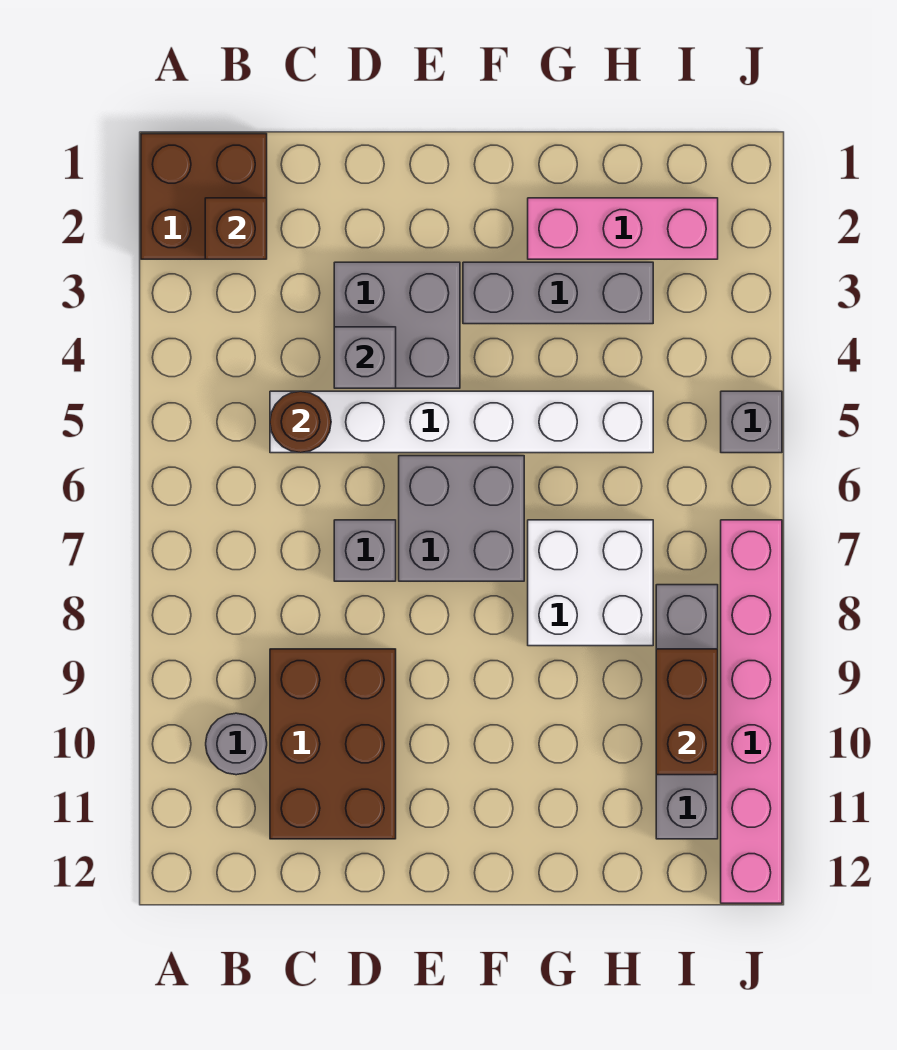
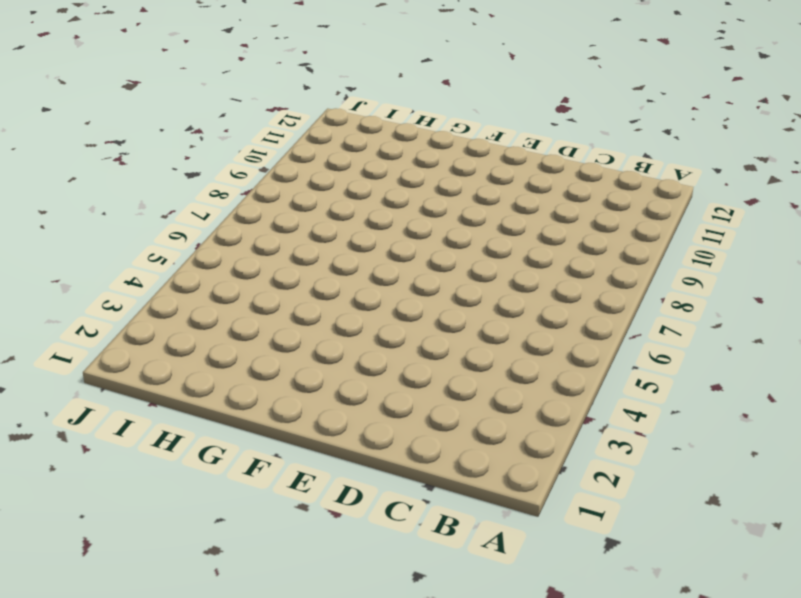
none -> brown 2x2 brick [141,134,267,259]
none -> grey 1x1 round brick [206,713,267,775]
none -> white 1x6 brick [270,391,653,453]

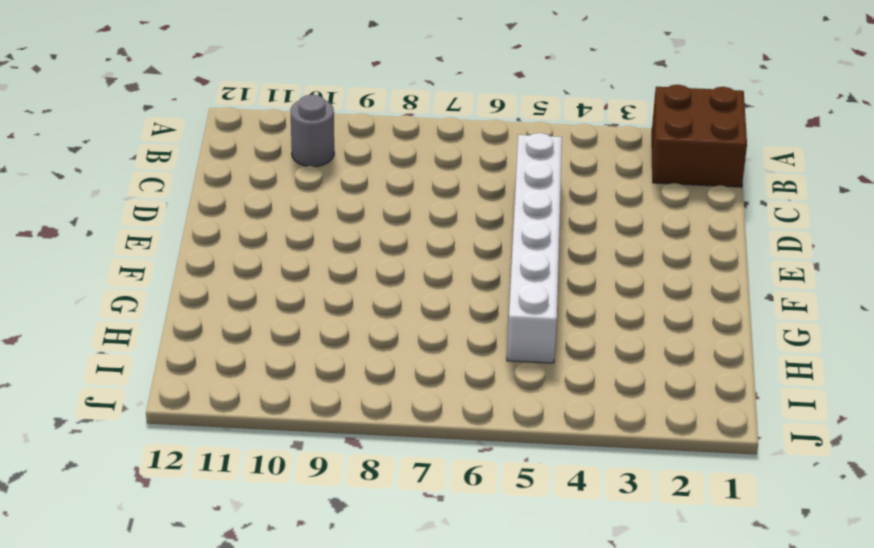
none -> brown 2x3 brick [270,649,396,839]
none -> grey 2x2 brick [334,262,460,388]
none -> grey 1x1 brick [334,520,396,581]

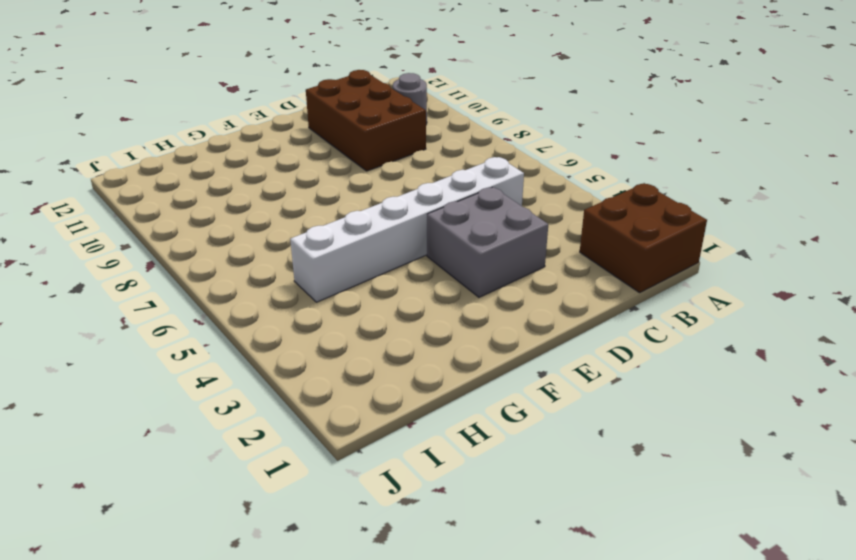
none -> grey 1x1 brick [334,520,396,581]
none -> grey 2x2 brick [399,456,524,581]
none -> grey 1x3 brick [463,262,653,324]

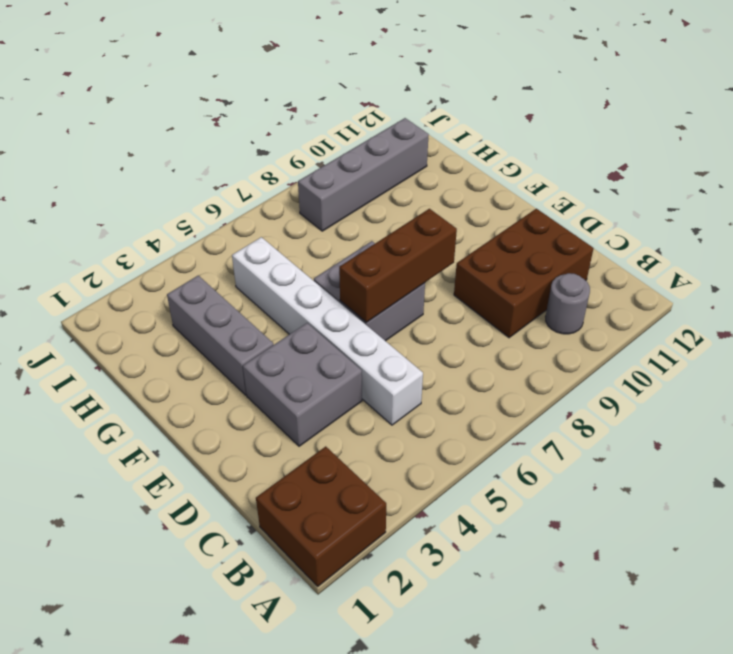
brown 1x3 brick [339,209,457,322] -> none
none -> grey 1x1 brick [334,520,396,581]
none -> pink 1x3 brick [528,198,718,259]
none -> white 2x2 brick [528,520,653,646]

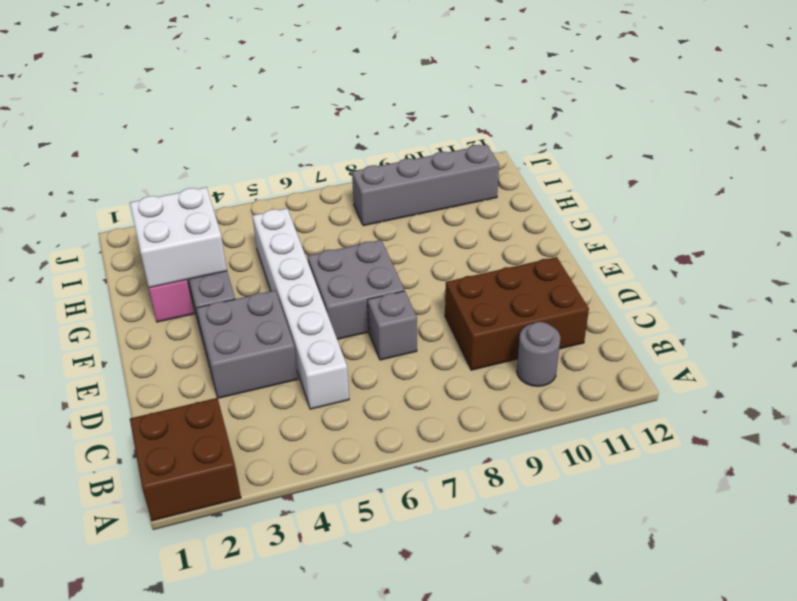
white 2x2 brick [130,187,227,288] -> white 2x2 brick moved to [528,520,653,646]
none -> grey 1x1 brick [721,391,782,453]
none -> pink 1x6 brick [721,520,782,903]
none -> brown 1x1 brick [205,198,267,259]

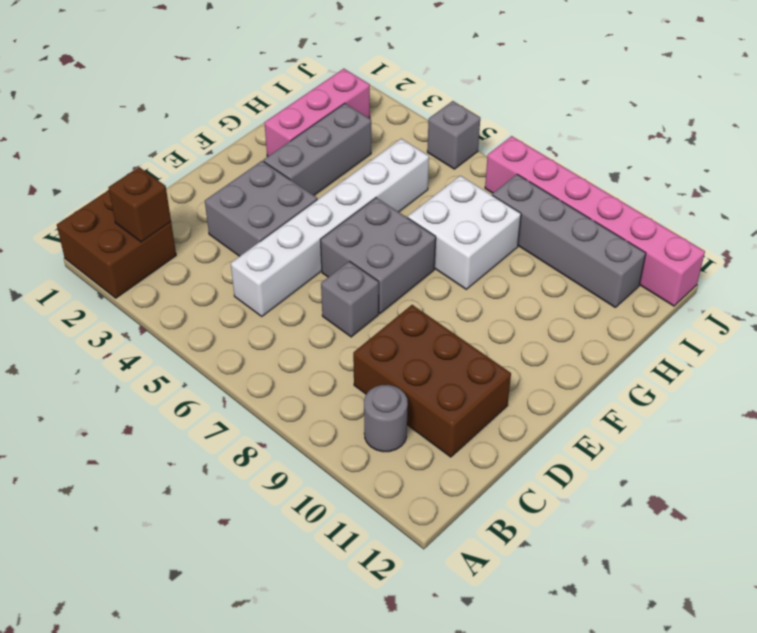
none -> brown 1x1 round brick [270,391,331,453]
none -> grey 1x1 brick [334,327,396,388]
none -> brown 1x2 brick [656,649,718,775]

